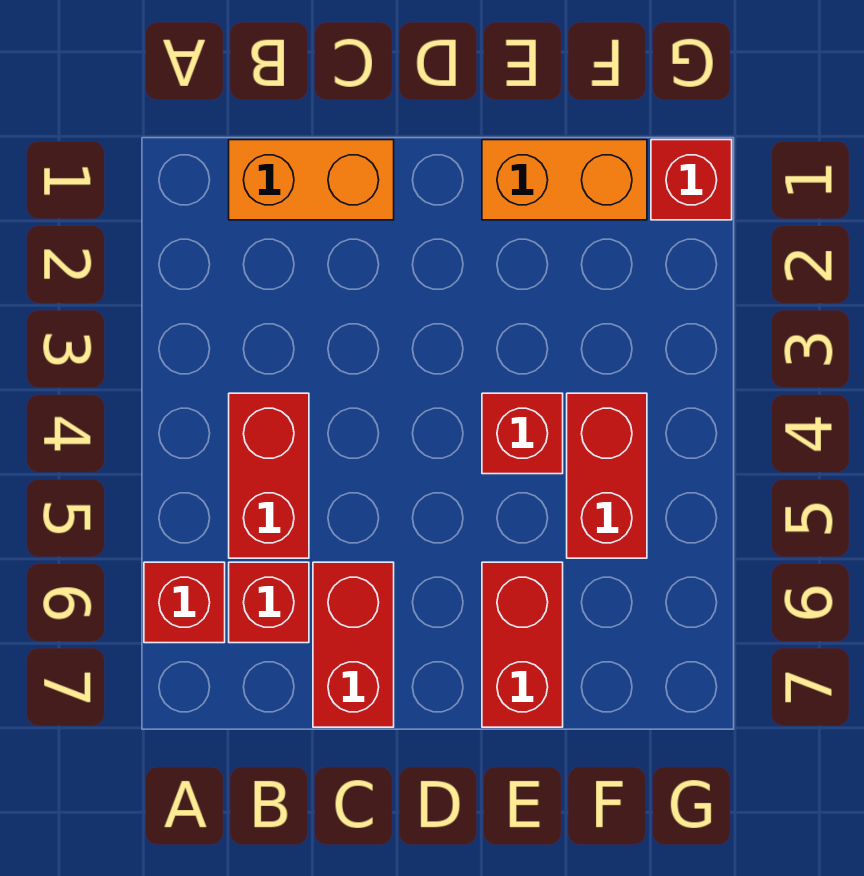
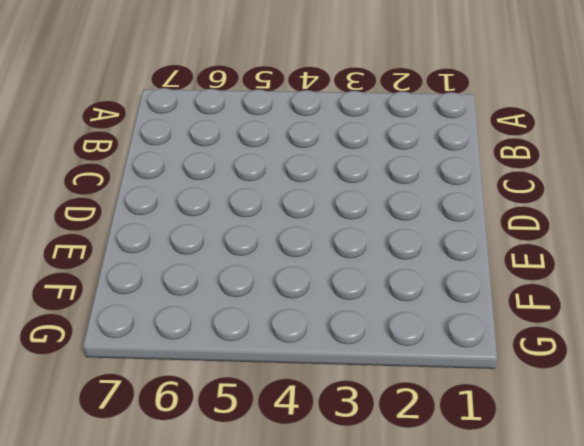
none -> red 1x1 brick [144,562,225,643]
none -> orange 1x2 brick [229,140,394,220]

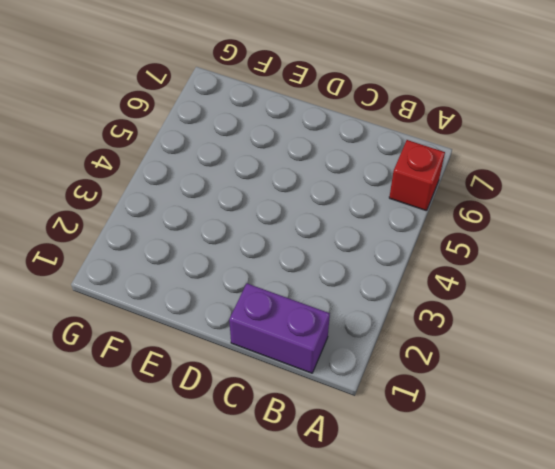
purple 1x2 brick [229,283,330,373] -> orange 1x2 brick [229,140,394,220]
none -> red 1x2 brick [229,393,309,558]
none -> red 1x1 brick [229,562,309,643]

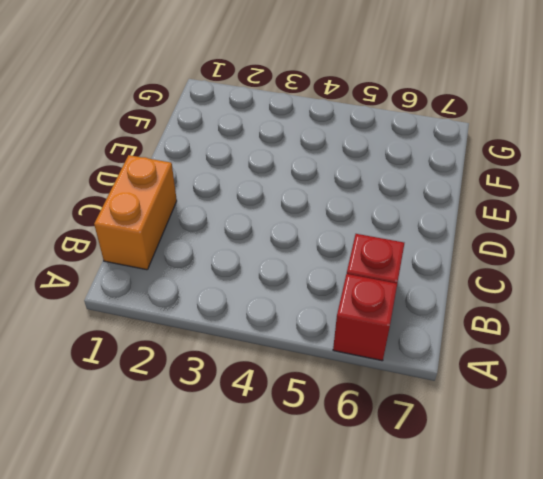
none -> red 1x2 brick [229,393,309,558]
none -> red 1x2 brick [313,562,394,727]

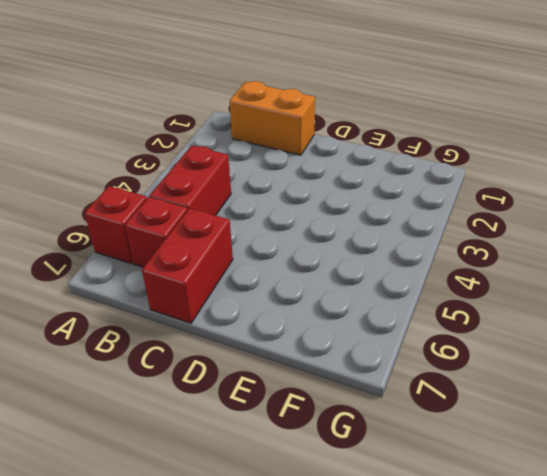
none -> orange 1x2 brick [482,140,647,220]
none -> red 1x1 brick [482,393,563,474]

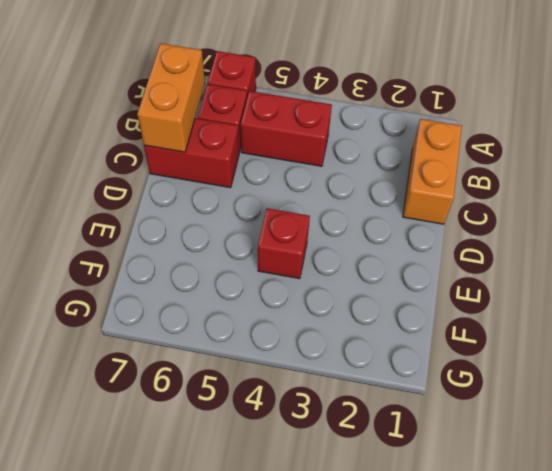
orange 1x2 brick [137,43,205,152] -> orange 1x2 brick moved to [482,140,647,220]
none -> red 1x2 brick [482,562,563,727]
none -> red 1x2 brick [567,393,647,558]

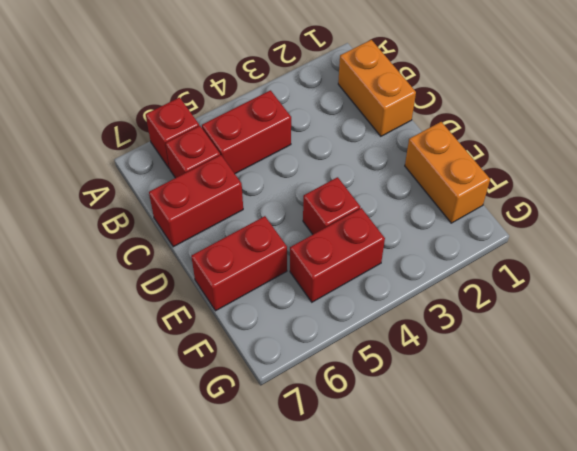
none -> red 1x1 brick [651,140,732,220]

